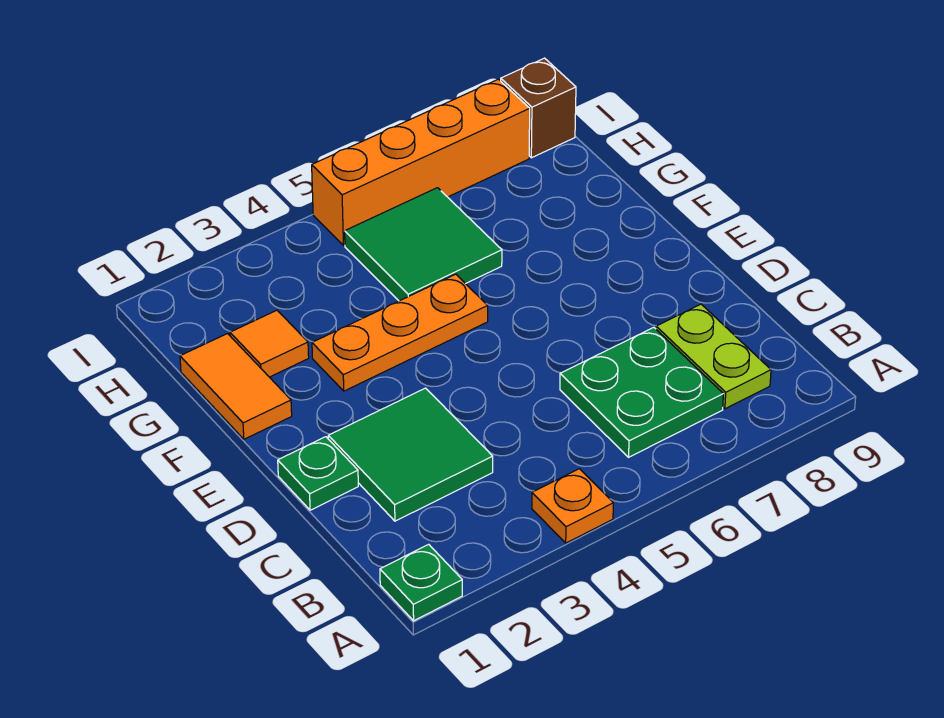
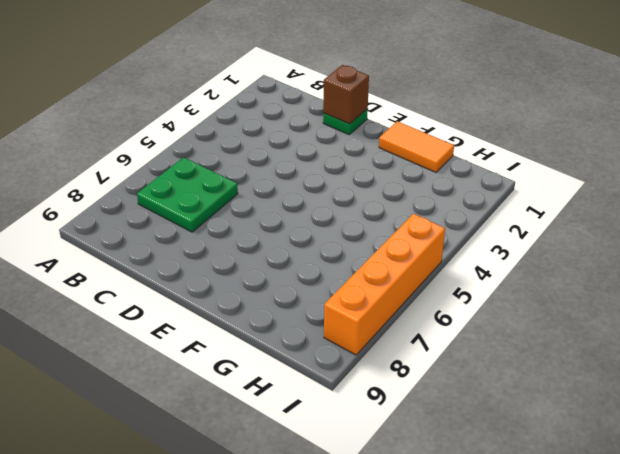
brown 1x1 brick [323,65,369,124] -> brown 1x1 brick moved to [501,58,576,158]
none -> green 1x1 plate [380,544,462,621]
none -> orange 1x1 plate [532,469,613,543]
none -> lime 1x2 plate [656,304,771,409]

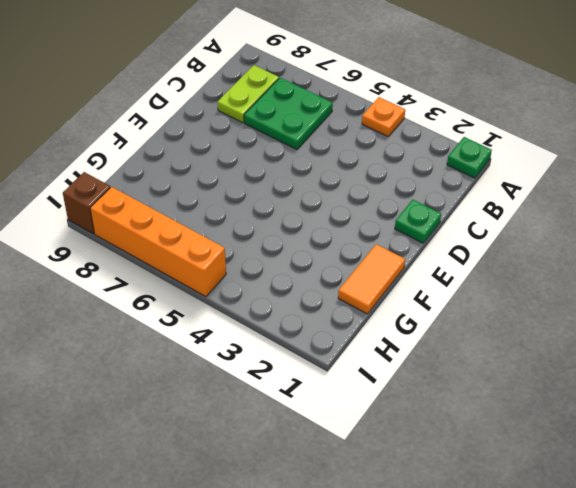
none -> green 2x2 tile [328,388,493,521]
none -> orange 1x3 plate [312,274,488,391]
none -> orange 1x1 tile [230,310,309,377]

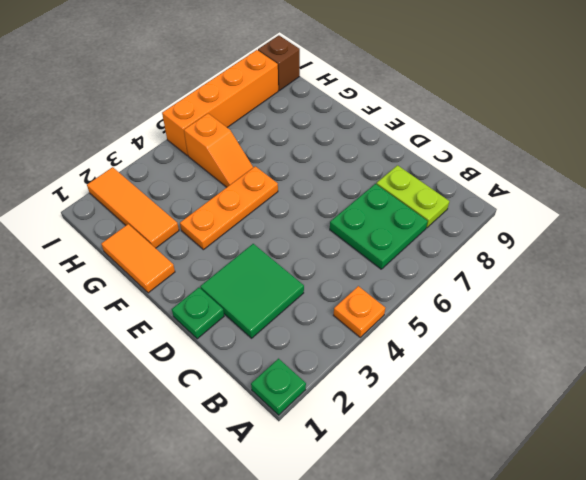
orange 1x3 tile [87,167,179,248] -> orange 1x1 tile [230,310,309,377]
orange 1x2 slope [184,113,253,187] -> green 2x2 tile [345,188,502,301]

